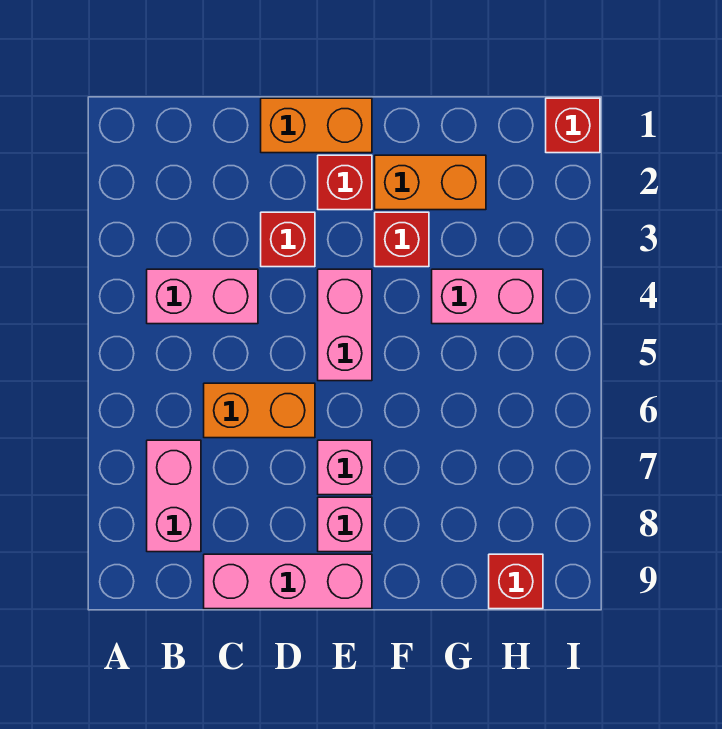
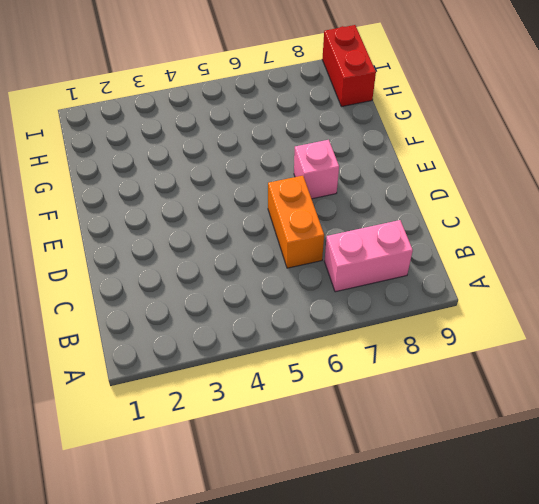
red 1x2 brick [322,25,376,107] -> red 1x1 brick [489,554,543,609]
none -> pink 1x2 brick [147,269,258,324]
none -> pink 1x3 brick [204,554,372,609]
none -> orange 1x2 brick [261,98,372,153]

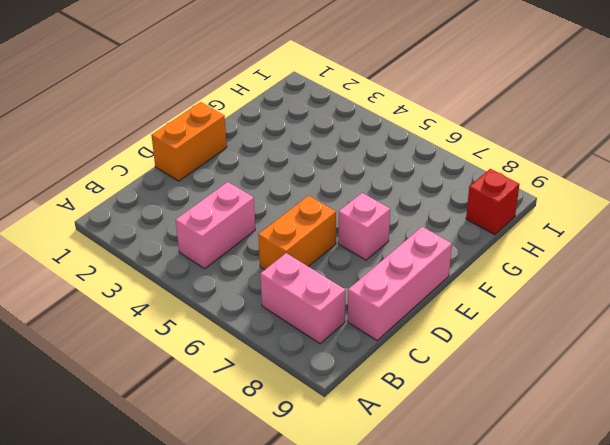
none -> red 1x1 brick [261,212,315,267]
none -> red 1x1 brick [318,155,372,210]
none -> pink 1x2 brick [318,269,372,381]

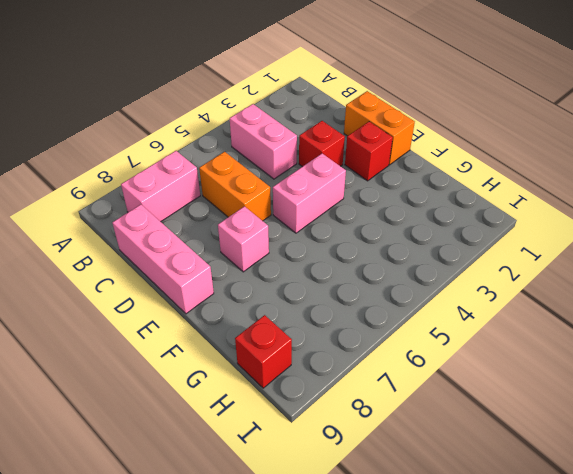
none -> pink 1x1 brick [318,497,372,552]
none -> orange 1x2 brick [375,155,486,210]
none -> red 1x1 brick [375,212,429,267]

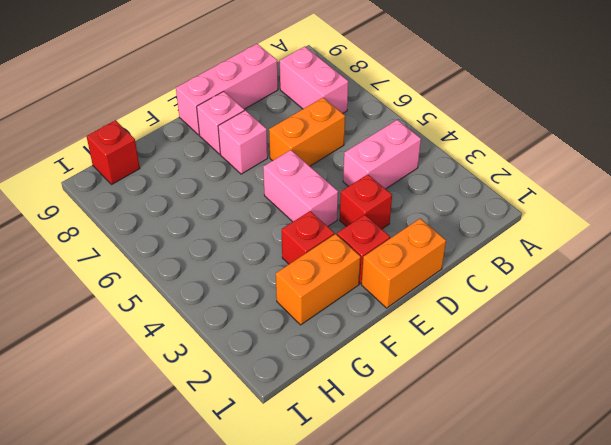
none -> pink 1x2 brick [432,269,543,324]
none -> red 1x1 brick [546,98,600,153]

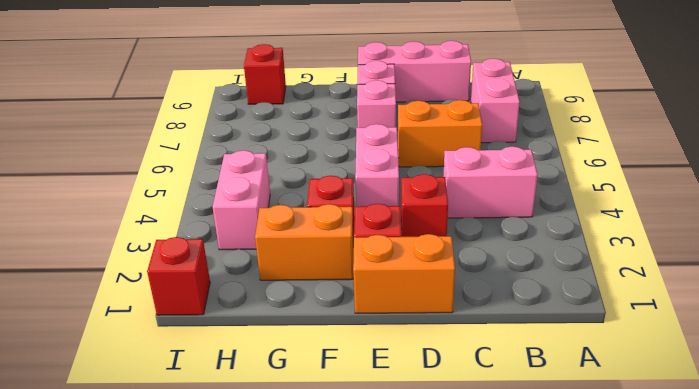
pink 1x2 brick [213,150,270,250] -> pink 1x2 brick turned to [432,269,543,324]

